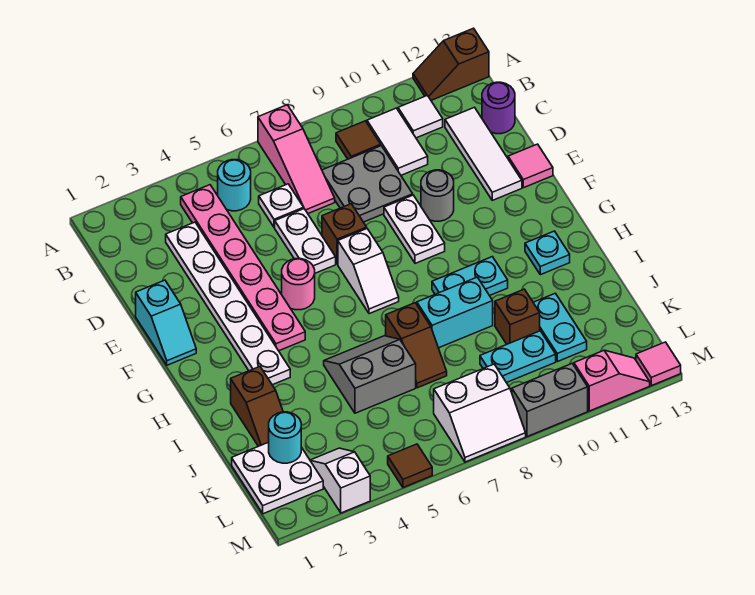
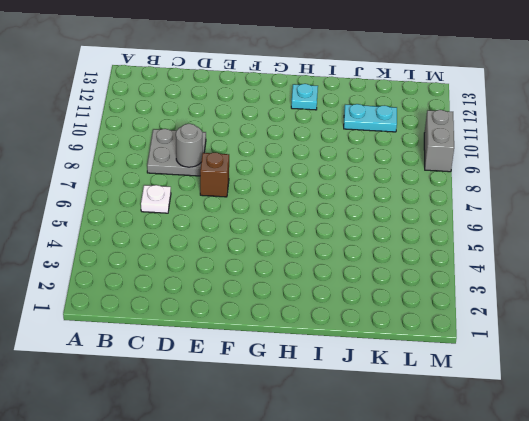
grey 1x1 round brick [176,124,203,167] -> grey 1x1 round brick moved to [421,170,454,221]
none -> pink 1x3 slope [258,105,335,213]
none -> brown 1x2 slope [413,28,489,100]
none -> pink 1x6 plate [181,185,305,351]
none -> cyan 1x1 round brick [218,160,251,211]

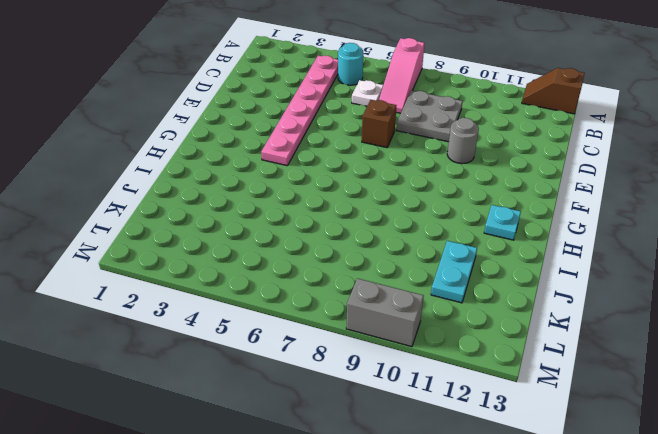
none -> brown 1x1 tile [336,121,381,159]
none -> white 1x2 tile [367,108,428,175]
none -> white 1x1 tile [398,95,443,138]
none -> white 1x6 plate [166,222,290,385]

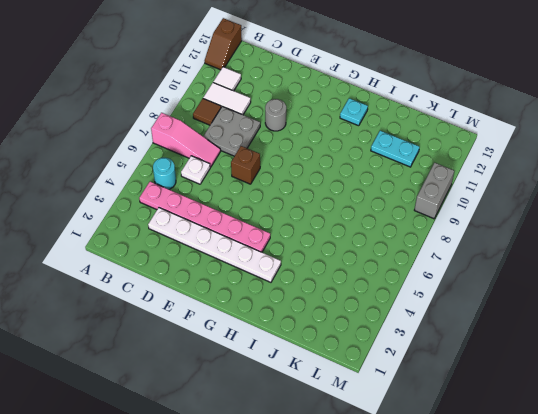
none -> white 1x3 tile [445,107,522,200]
none -> purple 1x1 round brick [482,82,515,134]
none -> white 1x2 plate [275,209,336,273]
none -> cyan 1x2 slope [136,280,196,365]

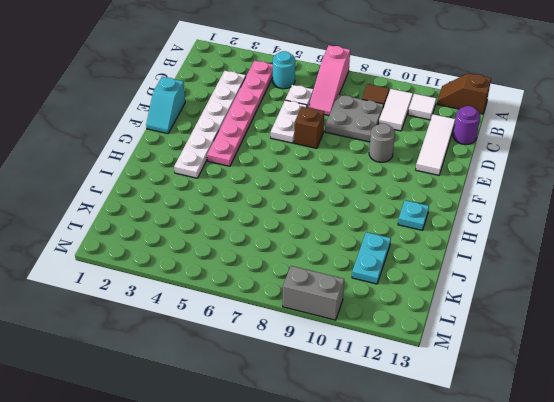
none -> white 1x2 plate [384,195,445,263]
none -> pink 1x1 tile [508,144,553,188]
none -> pink 1x1 round brick [282,259,315,310]
none -> white 1x2 slope [338,229,399,314]

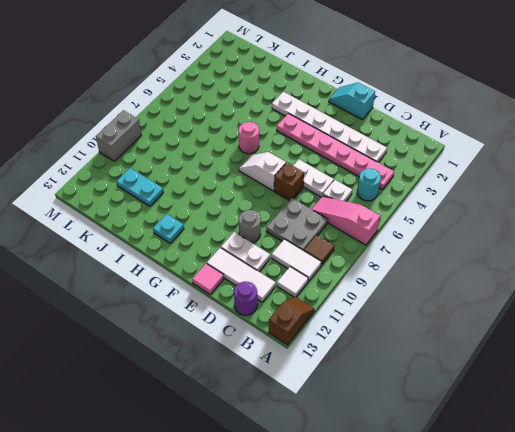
white 1x2 plate [221,232,270,271] -> white 1x2 plate moved to [384,195,445,263]
pink 1x1 round brick [239,122,259,154] -> pink 1x1 round brick moved to [282,259,315,310]
none -> cyan 1x2 plate [432,257,508,296]
none -> brown 1x2 slope [231,367,283,446]
none -> grey 2x2 slope [324,336,416,413]
none -> brown 1x2 slope [386,303,447,388]

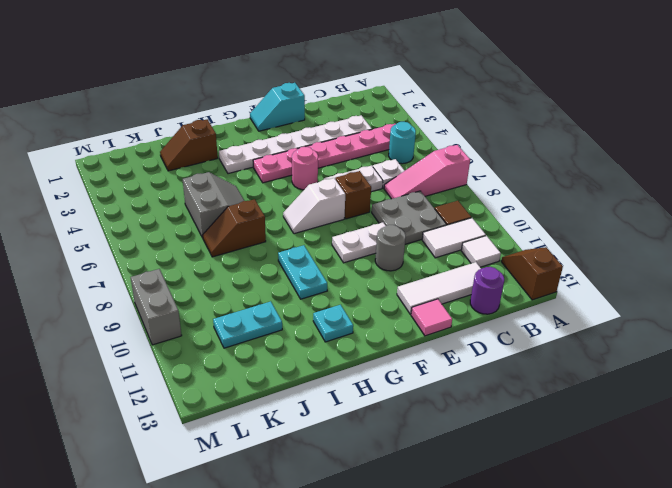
none -> cyan 1x2 brick [417,277,493,348]
none -> brown 1x1 brick [495,289,540,344]
none -> white 2x2 plate [232,442,323,514]
none -> cyan 1x2 plate [480,331,556,383]

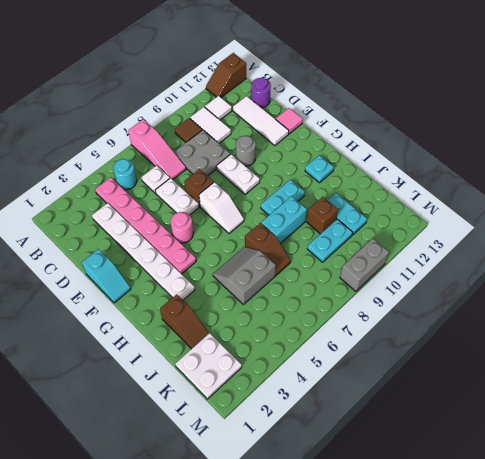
none -> white 1x2 slope [310,448,370,513]
none -> white 2x2 slope [434,364,526,462]
none -> brown 1x1 tile [388,444,432,487]
none -> pink 1x2 slope [574,350,650,411]

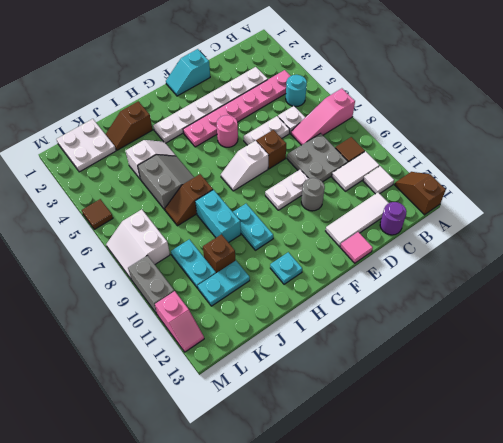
white 1x2 slope [126,140,176,179] -> white 1x2 slope moved to [310,448,370,513]
none -> pink 1x1 tile [636,342,681,386]
none -> cyan 1x1 round brick [269,412,301,463]

